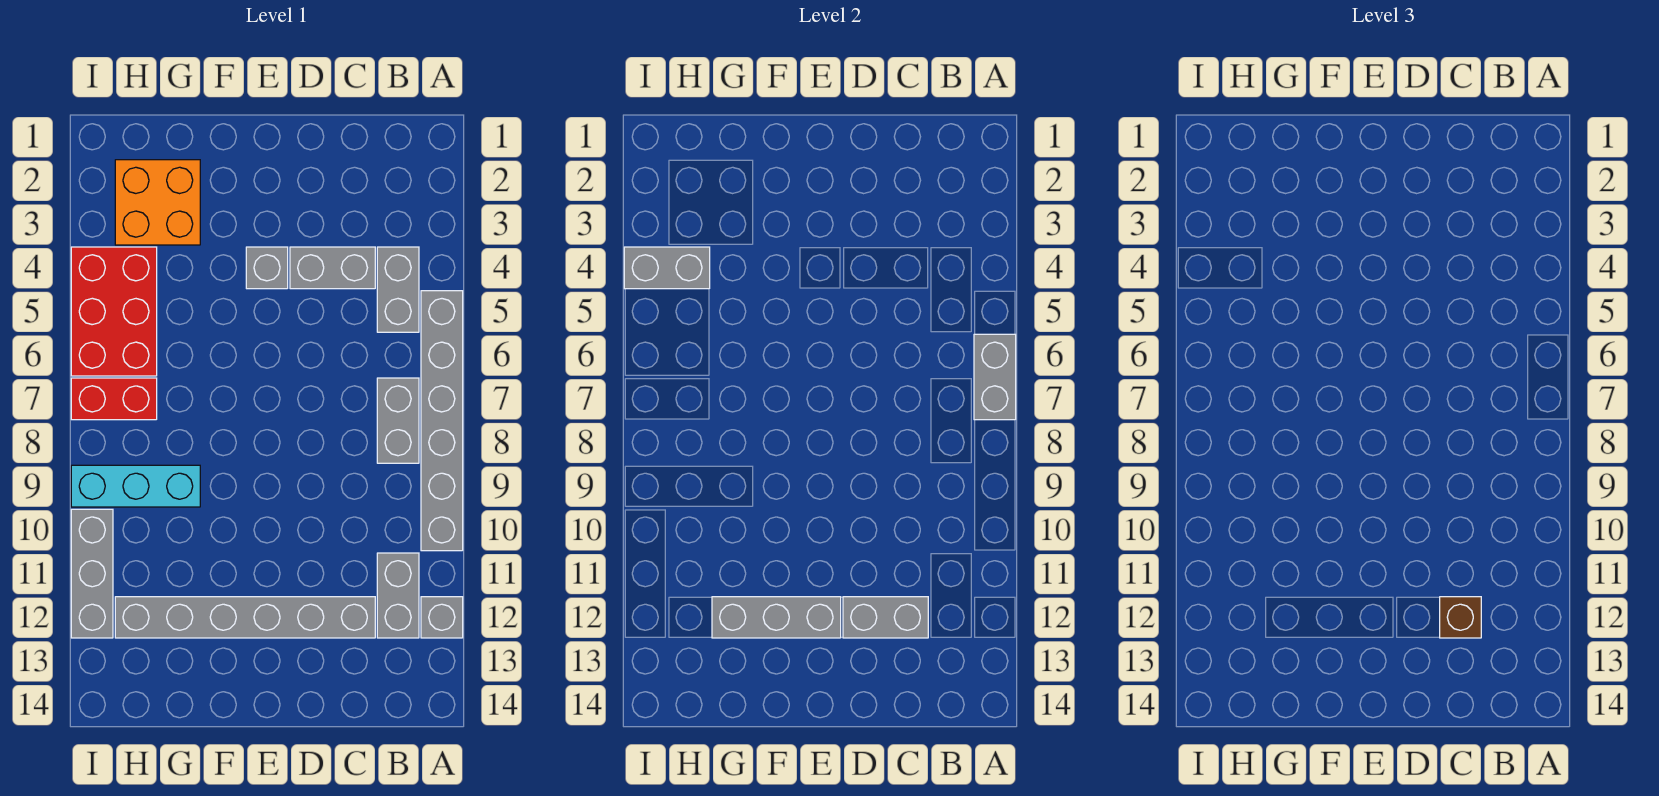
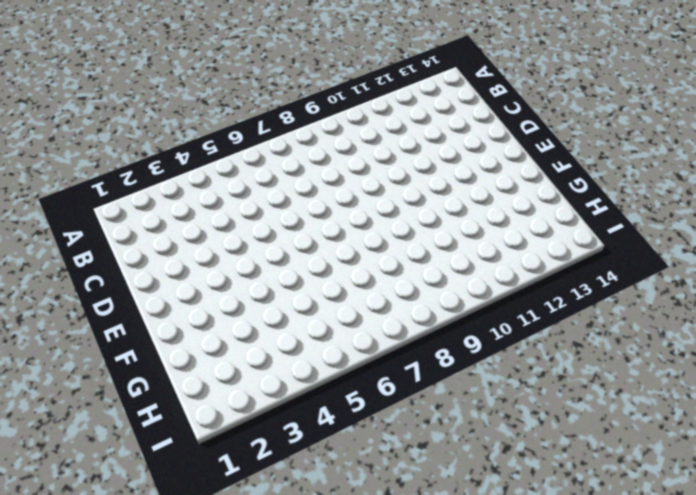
none -> grey 1x6 brick [421,291,463,551]
none -> grey 1x1 brick [421,597,463,638]
none -> grey 1x2 brick [377,247,419,332]

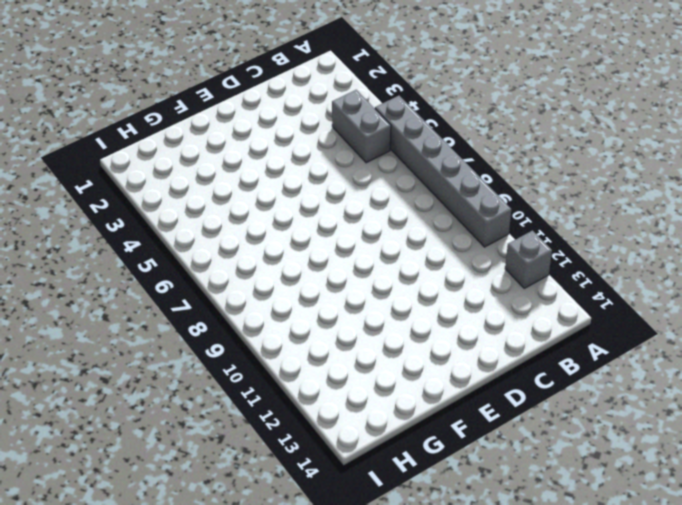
none -> grey 1x2 brick [377,378,419,463]
none -> grey 1x2 brick [377,553,419,638]
none -> grey 1x2 brick [290,247,375,289]

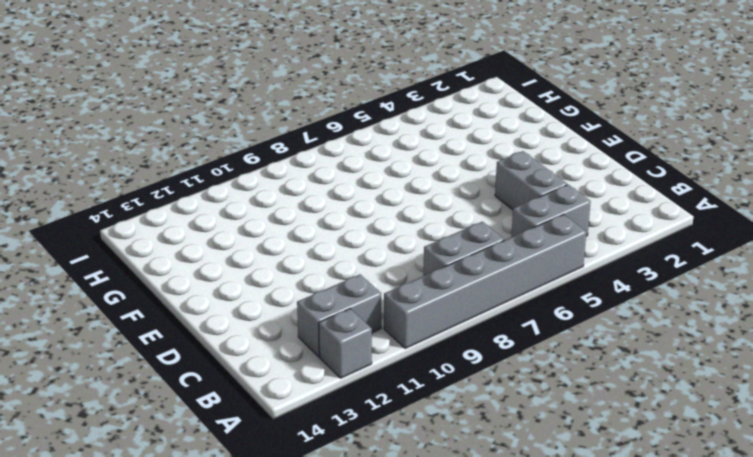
none -> grey 1x6 brick [115,597,375,638]
none -> grey 1x1 brick [246,247,288,289]
none -> orange 2x2 brick [115,160,200,245]

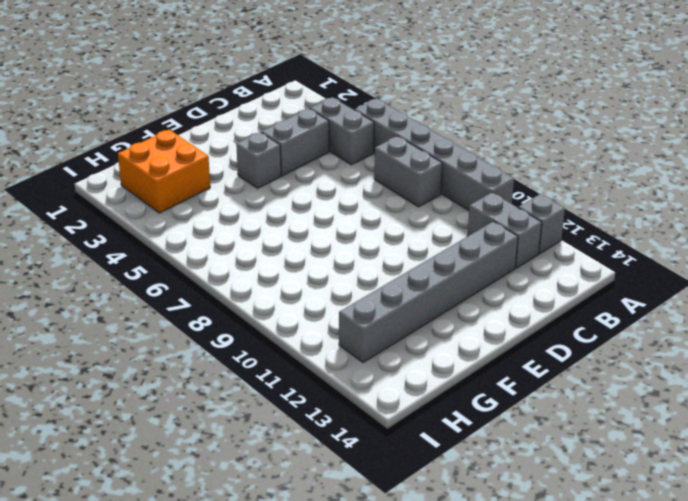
none -> cyan 1x3 brick [71,465,200,507]
none -> red 2x3 brick [71,247,157,376]
none -> red 1x2 brick [71,378,157,420]

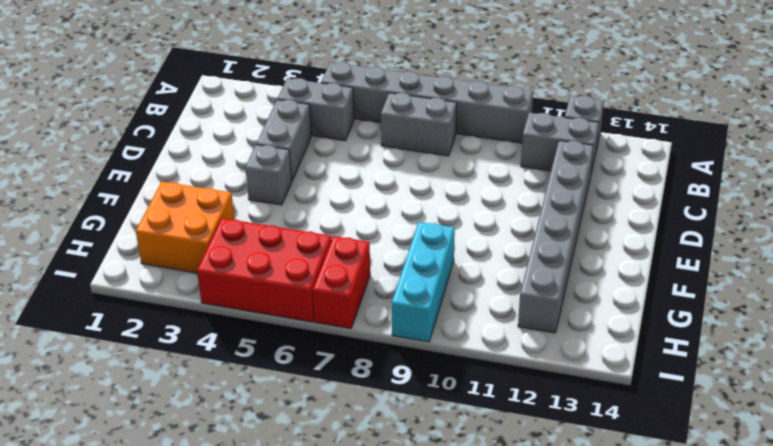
none -> grey 1x3 brick [71,509,113,638]
none -> grey 1x2 brick [974,334,1016,420]
none -> grey 1x2 brick [843,597,928,638]

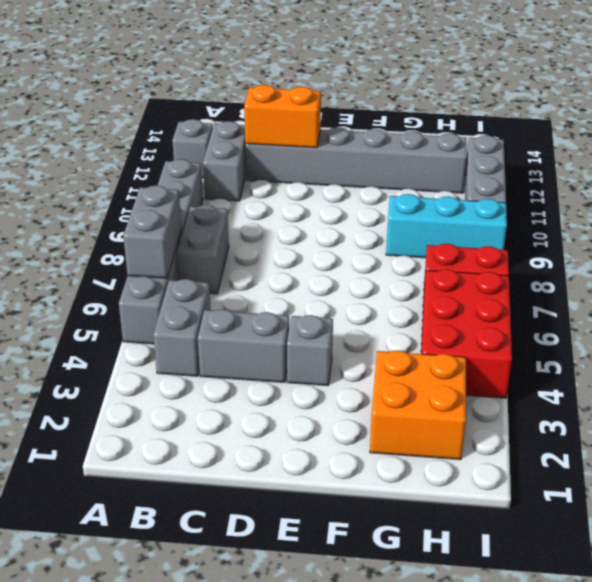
orange 1x2 brick [244,85,321,148] -> grey 1x2 brick [843,597,928,638]
none -> grey 1x3 brick [712,597,841,638]
none -> grey 1x2 brick [624,247,710,289]
none -> brown 1x1 brick [1440,597,1481,638]

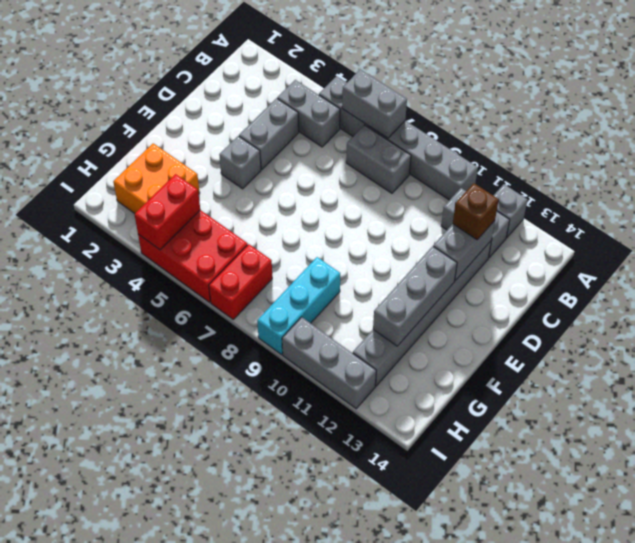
red 1x2 brick [134,174,200,250] -> grey 1x2 brick [624,247,710,289]

